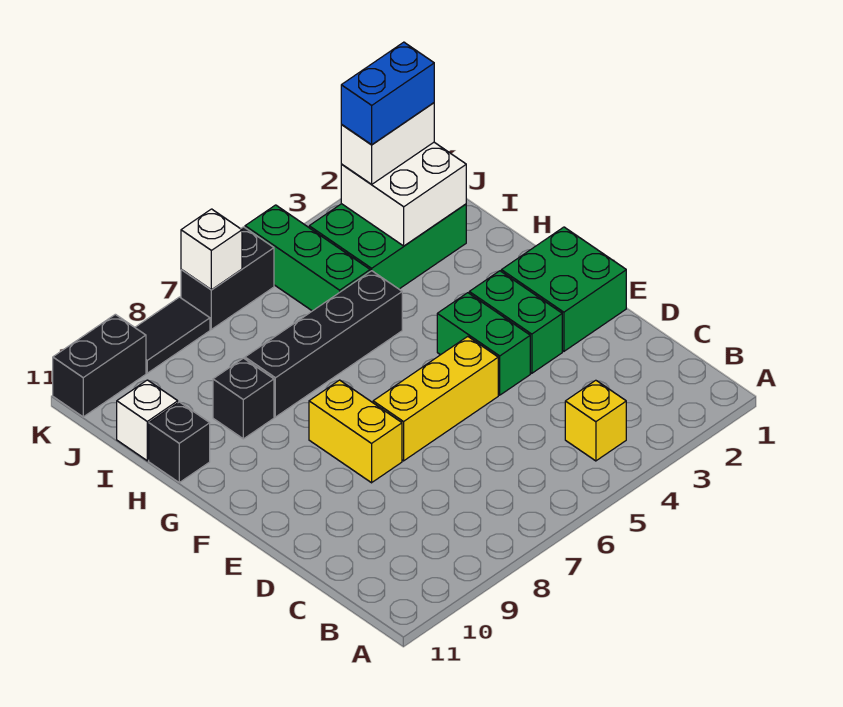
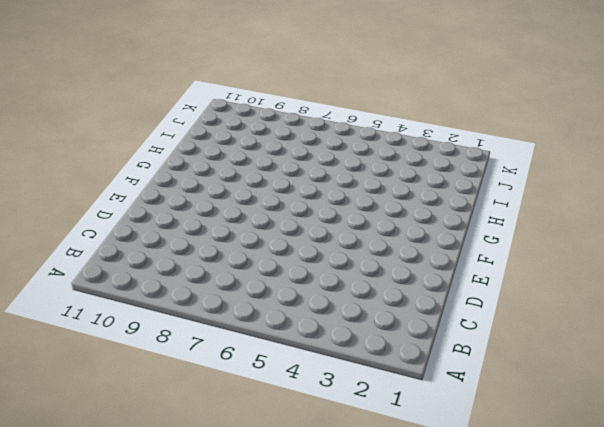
none -> yellow 1x1 brick [565,380,626,461]
none -> green 2x2 brick [501,227,626,351]
none -> green 1x2 brick [469,271,562,373]

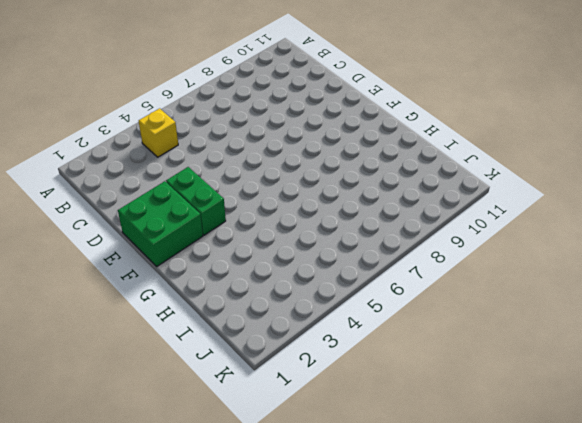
none -> green 1x2 brick [437,293,530,395]
none -> yellow 1x3 brick [373,336,498,461]
none -> yellow 1x2 brick [309,380,402,483]

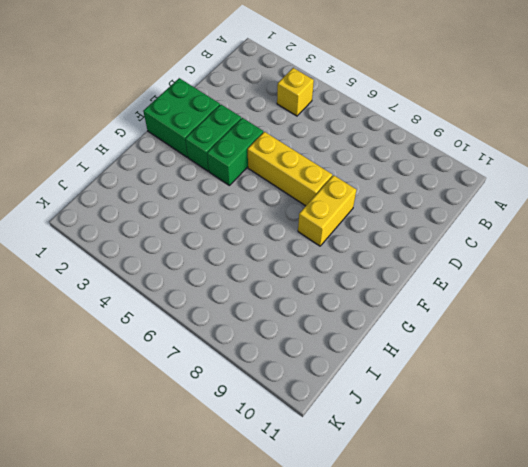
none -> black 1x4 brick [245,271,402,417]
none -> black 1x1 brick [213,358,274,439]
none -> black 1x1 brick [149,402,210,482]

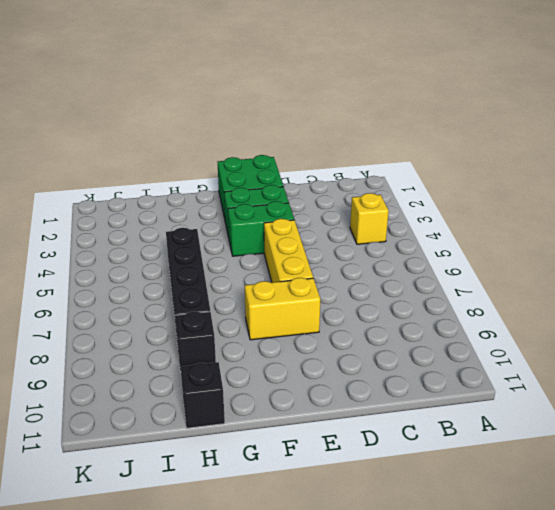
none -> green 2x3 brick [309,204,466,289]
none -> green 1x3 brick [245,205,370,311]
none -> white 1x1 brick [117,380,178,461]

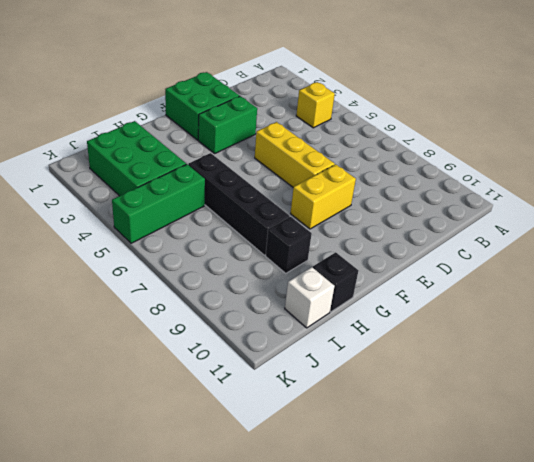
none -> green 1x2 brick [437,293,530,395]
none -> black 1x2 brick [181,227,274,329]
none -> black 1x2 tile [135,297,210,373]

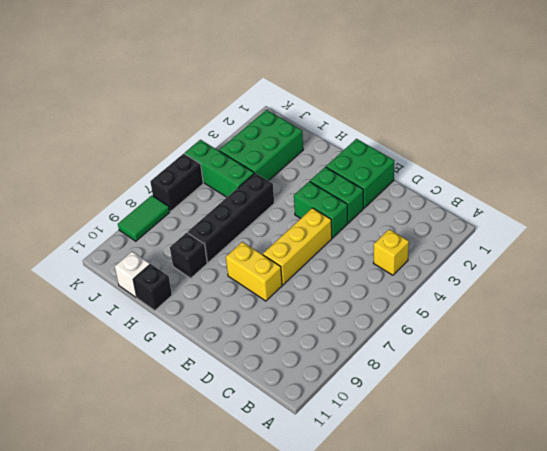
green 1x2 tile [118,195,170,241] -> black 1x2 tile [135,297,210,373]
none -> black 1x2 brick [53,314,146,417]
none -> white 2x2 brick [341,142,466,246]
none -> white 1x1 brick [181,209,242,290]

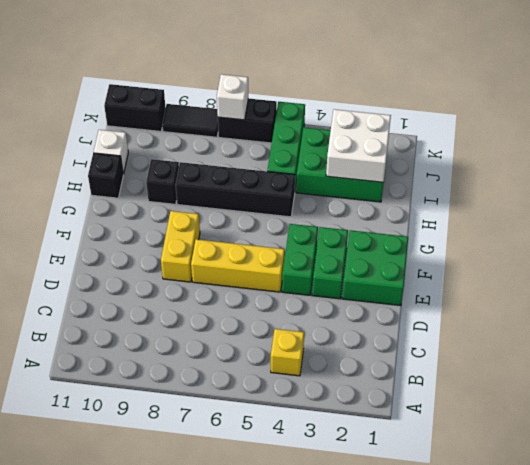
none -> white 1x2 brick [341,103,434,184]
none -> blue 1x2 brick [341,42,434,145]

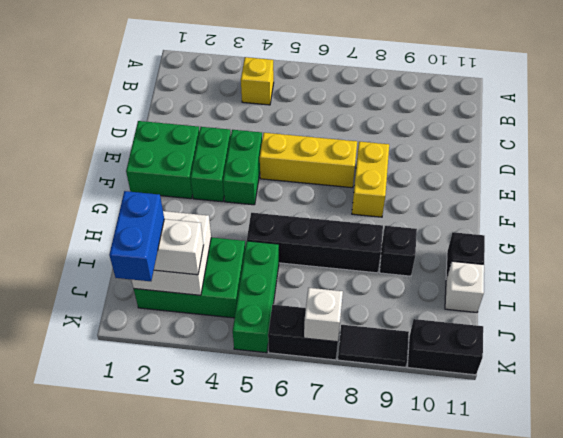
blue 1x2 brick [109,191,164,281] -> blue 1x2 brick turned to [341,42,434,145]

